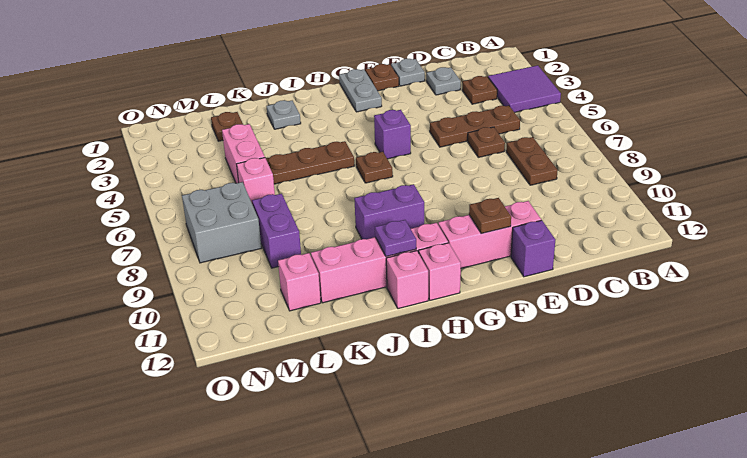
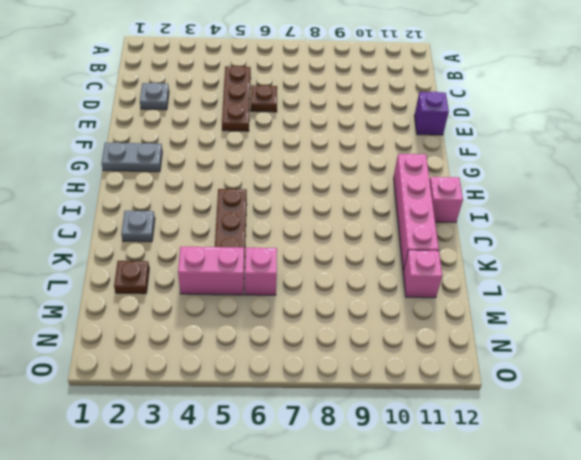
none -> purple 2x2 tile [488,65,561,112]
none -> brown 1x1 plate [462,76,497,104]
none -> brown 1x2 plate [506,137,558,185]

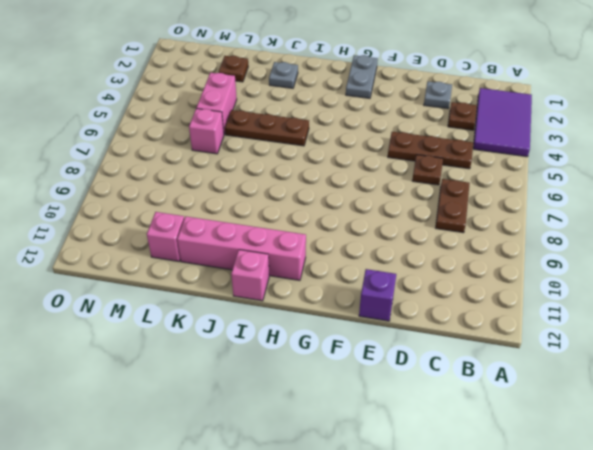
purple 2x3 tile [473,88,532,157] -> purple 2x2 tile [488,65,561,112]
none -> grey 1x1 plate [391,59,425,86]
none -> pink 1x3 brick [438,201,541,268]
none -> brown 1x1 plate [365,64,399,91]

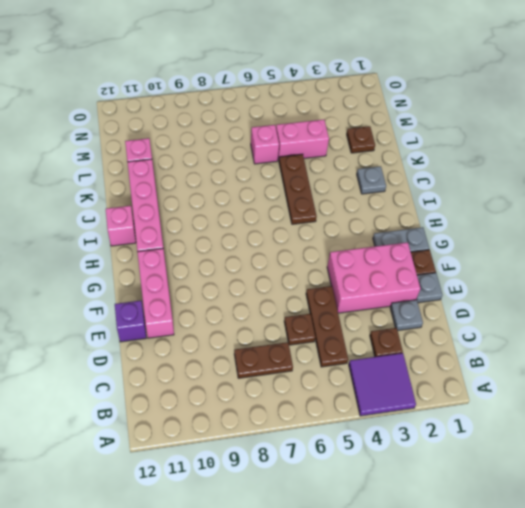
pink 2x3 brick [327,242,420,313] -> none
none -> purple 1x1 brick [374,110,411,159]
none -> brown 1x1 plate [356,152,393,183]
none -> purple 1x2 brick [354,184,424,239]

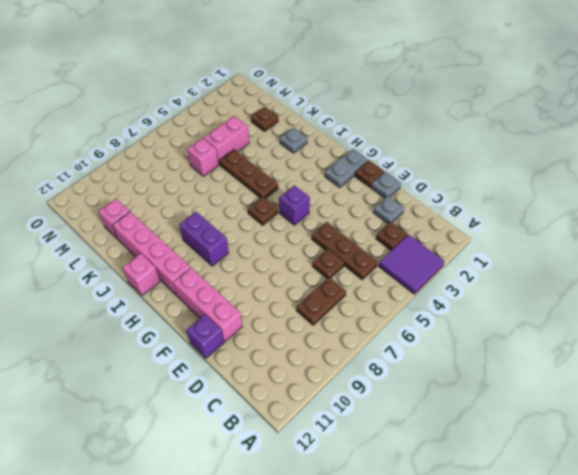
none -> pink 1x1 brick [419,243,461,300]
none -> purple 1x2 brick [252,194,301,268]
none -> grey 2x2 brick [182,182,262,263]

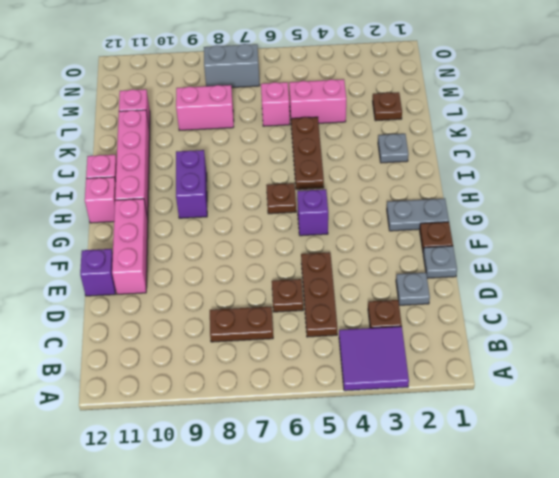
pink 1x2 brick [176,85,234,131] -> purple 1x2 brick [252,194,301,268]
grey 1x2 brick [204,44,260,87] -> grey 2x2 brick [182,182,262,263]
none -> brown 1x1 plate [469,198,511,233]
none -> purple 1x1 plate [375,220,416,257]

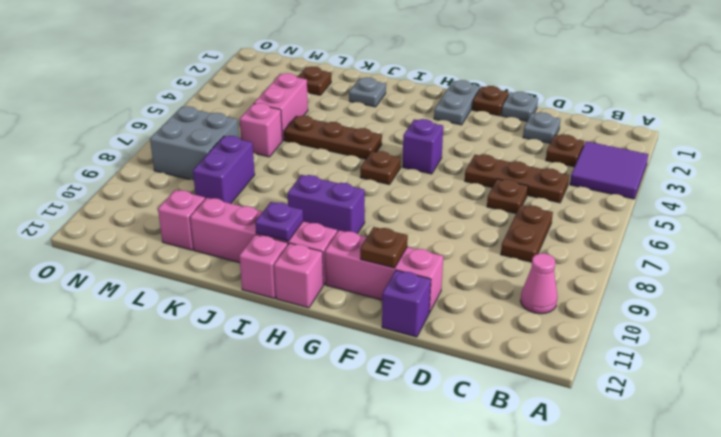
pink 1x1 cone [520,253,557,314] -> none

